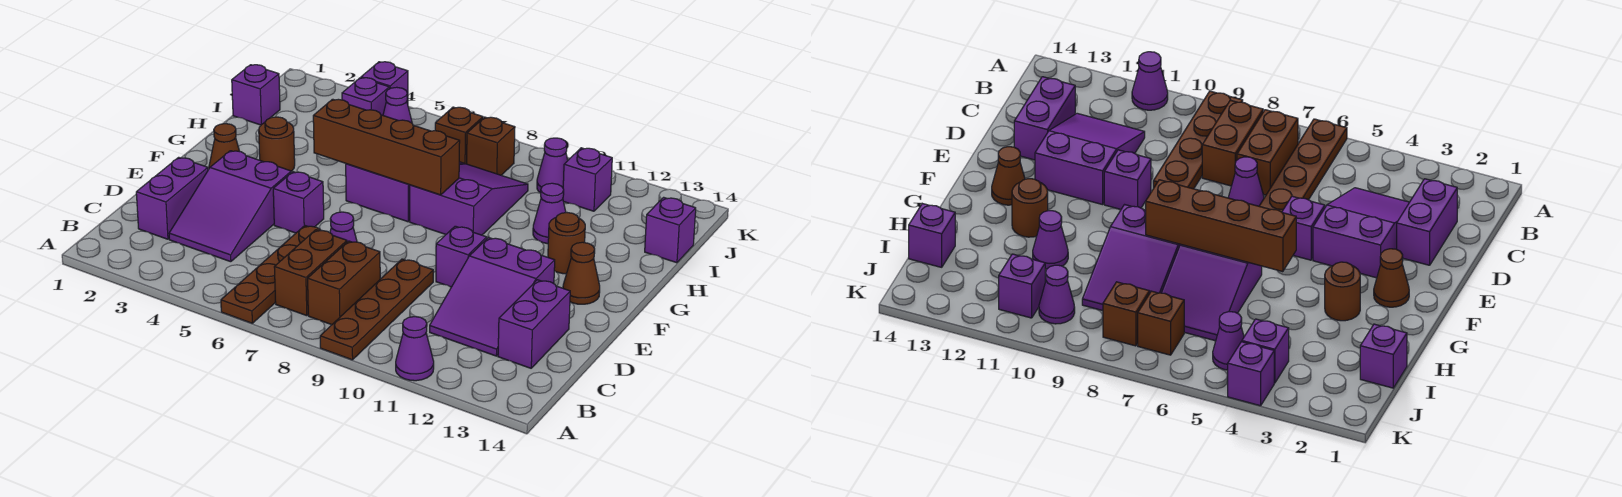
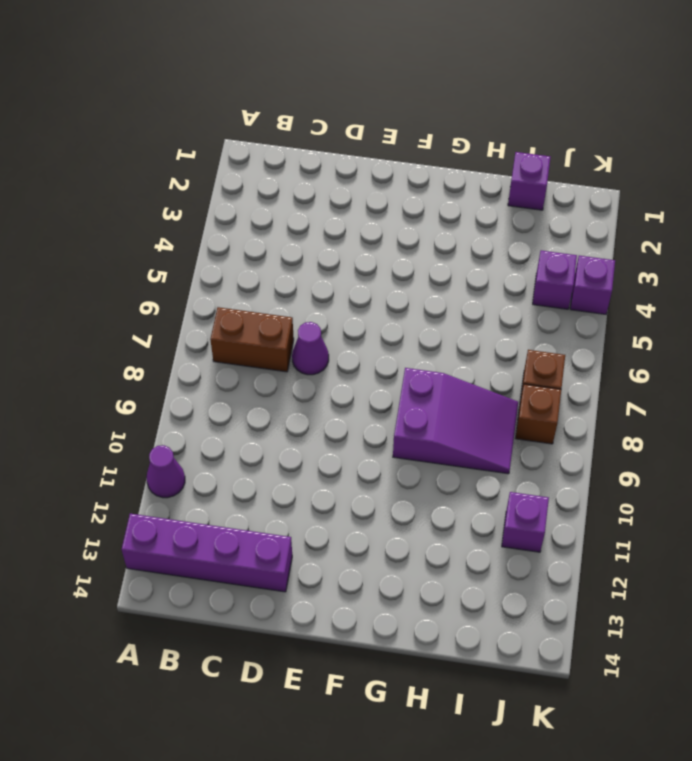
purple 1x4 brick [122,514,292,592] -> purple 1x2 brick [498,280,570,368]
none -> brown 1x4 plate [221,226,321,323]
none -> brown 1x4 plate [320,259,433,360]
none -> brown 1x2 brick [308,241,380,325]

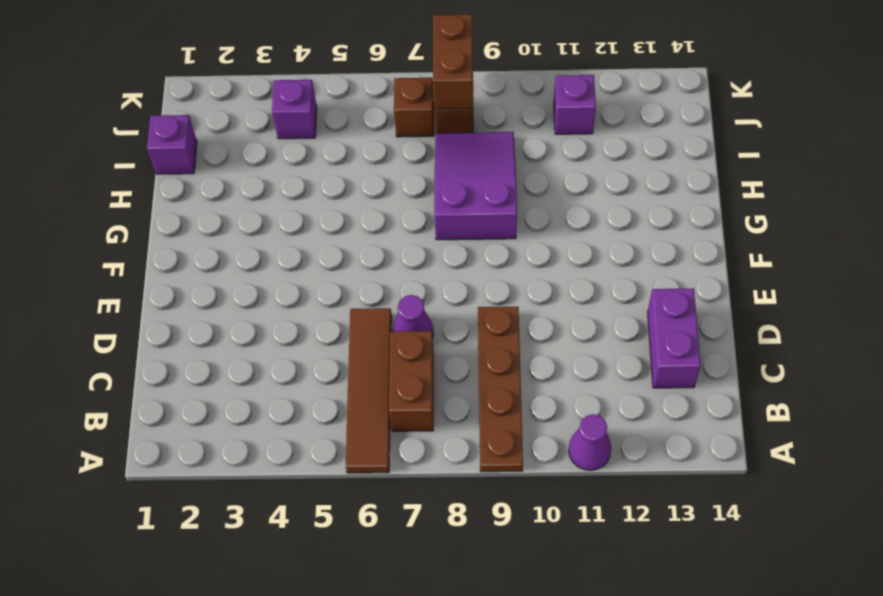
brown 1x4 tile [346,308,392,473] -> brown 1x4 plate [221,226,321,323]
brown 1x2 brick [433,14,473,109] -> brown 1x2 brick moved to [308,241,380,325]
none -> purple 1x2 brick [136,157,208,239]
none -> purple 2x3 slope [169,151,291,262]
none -> purple 2x3 slope [430,238,555,356]

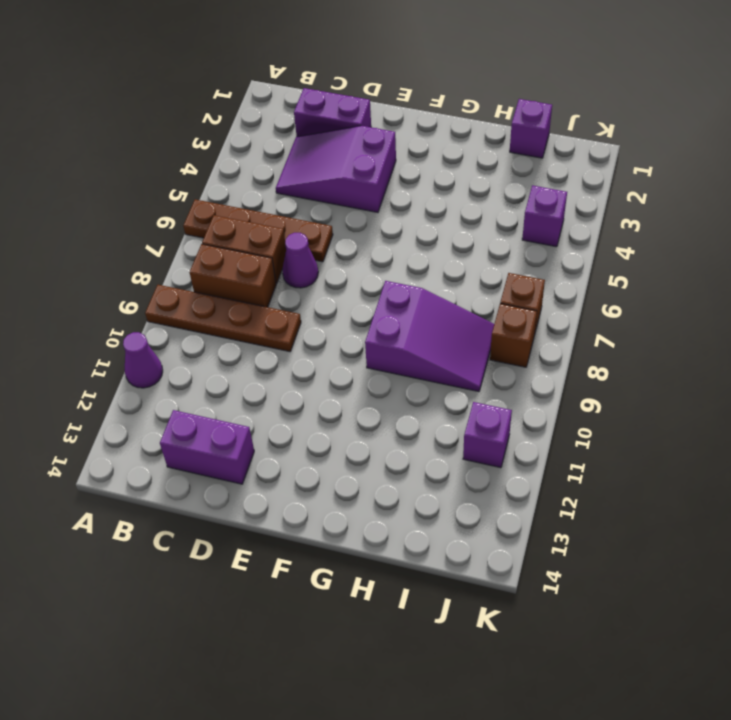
none -> purple 2x3 slope [430,238,555,356]
none -> purple 1x1 brick [273,172,324,233]
none -> purple 1x1 brick [436,226,487,287]

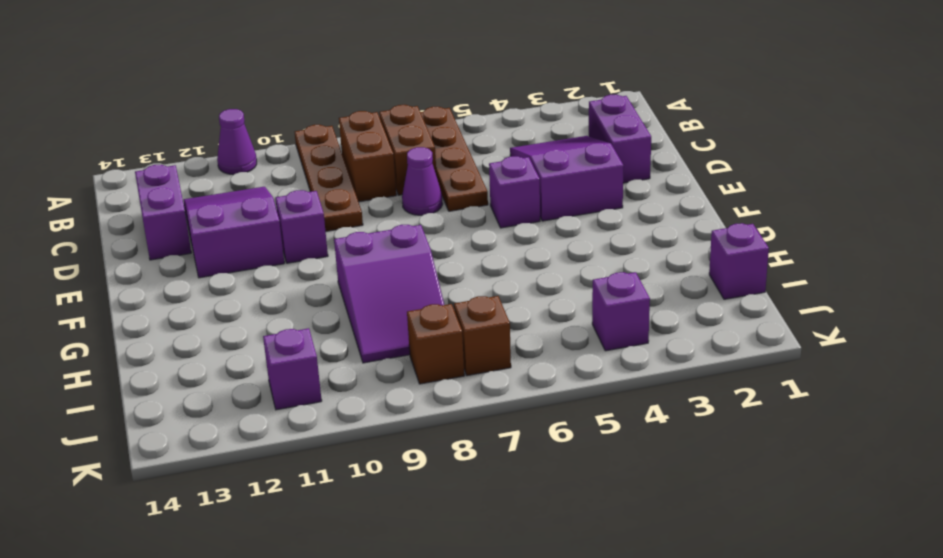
none -> brown 1x1 cone [209,124,240,168]
none -> brown 1x1 cone [563,242,600,304]
none -> brown 1x1 round brick [259,117,295,171]

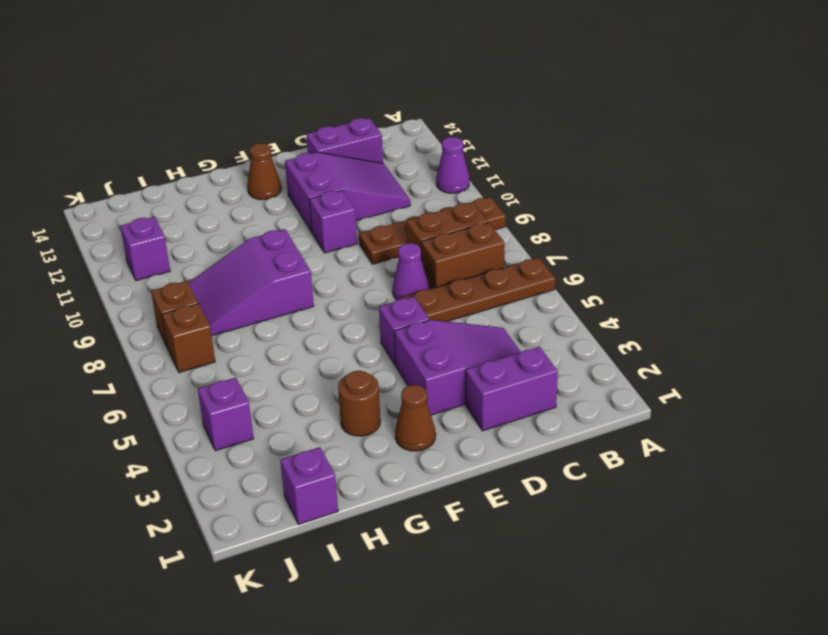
none -> purple 2x3 slope [346,162,464,222]
none -> brown 1x1 round brick [548,213,585,274]
none -> purple 1x1 cone [533,183,566,244]

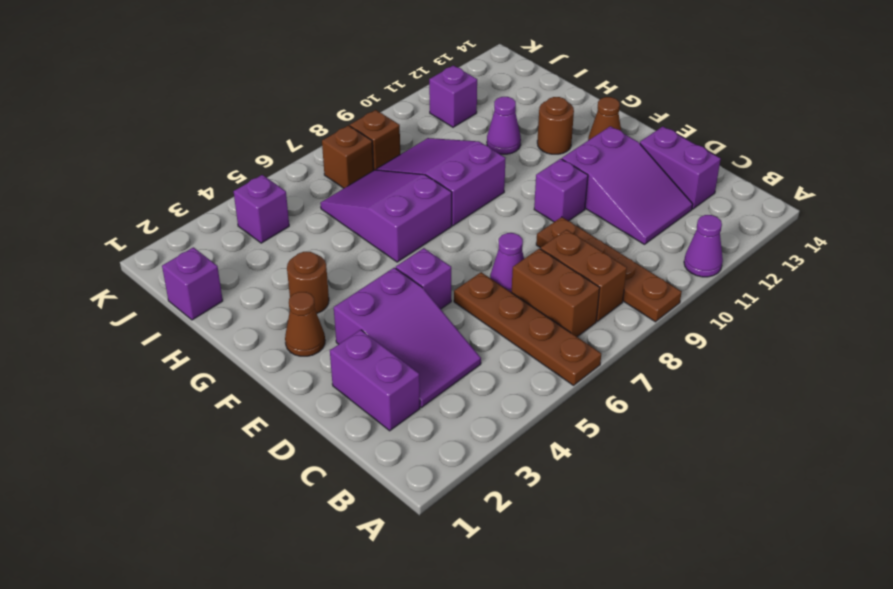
none -> purple 1x1 brick [645,197,696,263]
none -> purple 1x1 cone [383,87,412,123]
none -> purple 1x1 cone [537,138,568,193]

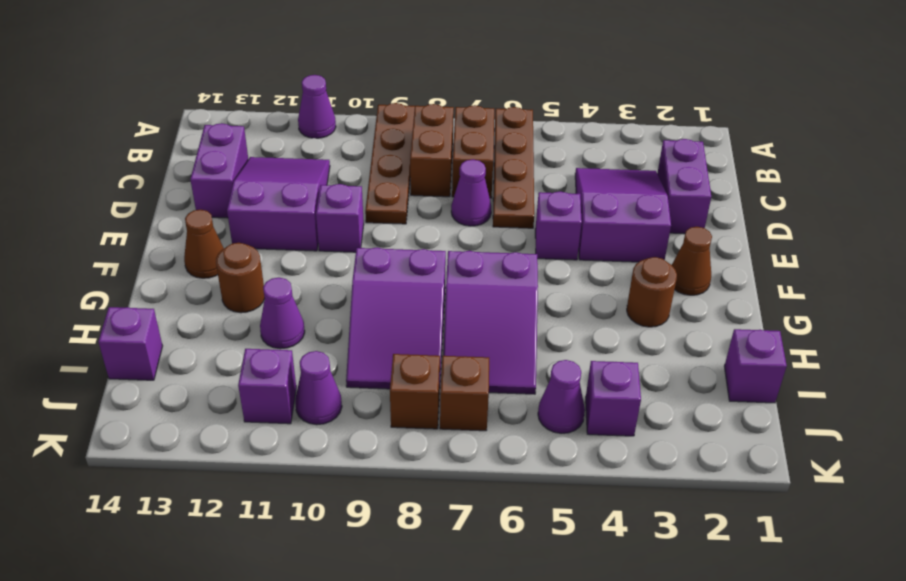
none -> purple 1x1 brick [361,62,408,104]
none -> brown 1x4 brick [313,99,460,195]

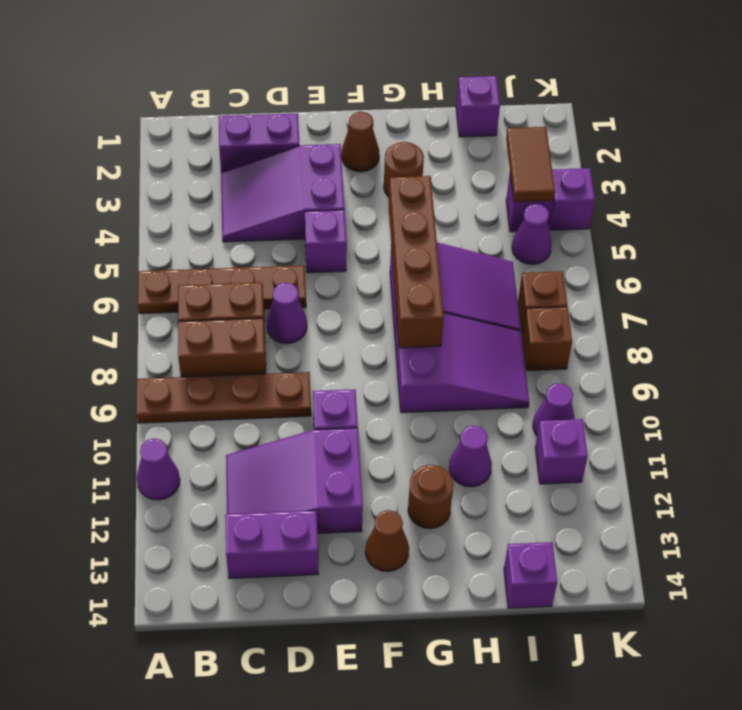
brown 1x2 tile [506,127,555,202] -> none

